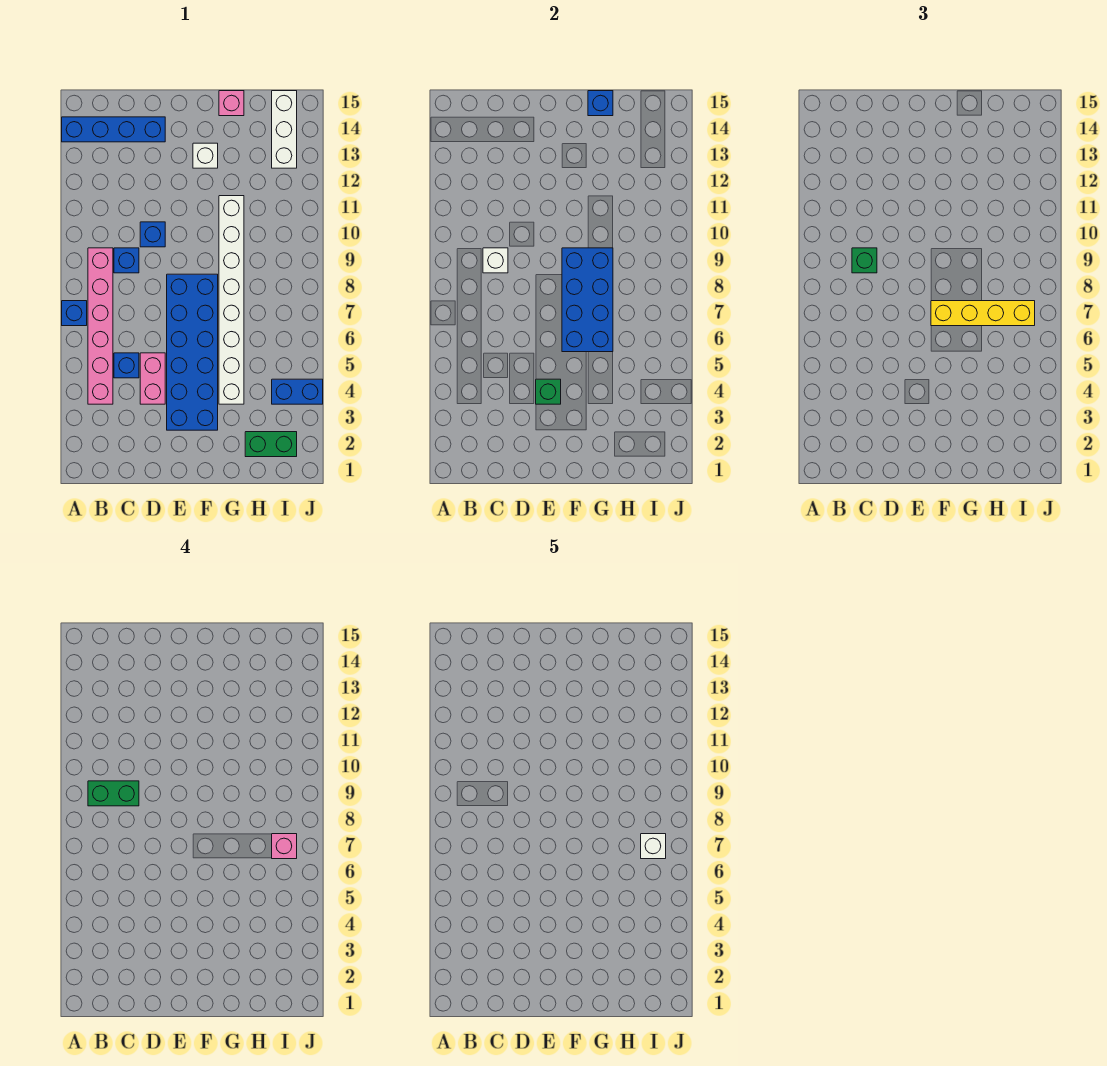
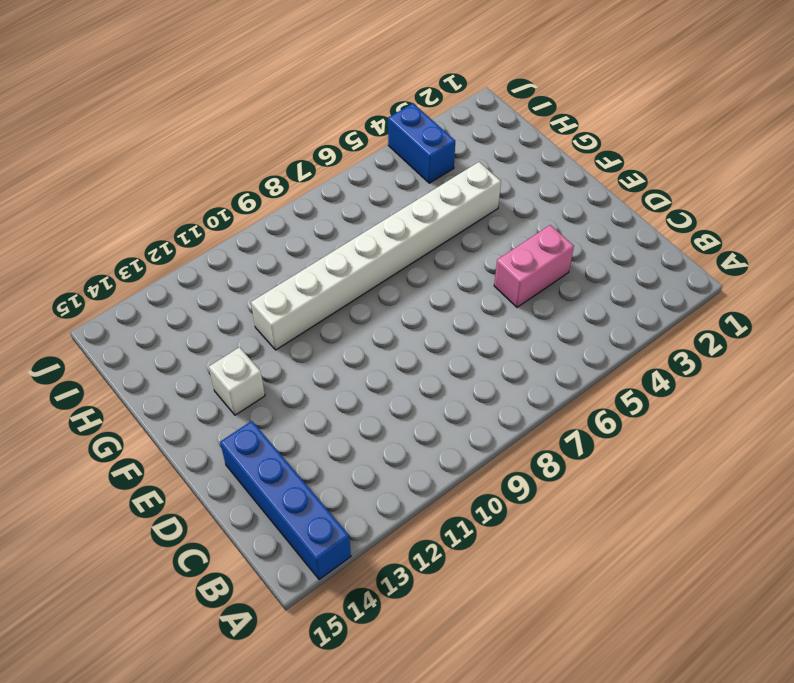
none -> blue 1x1 brick [62,301,87,326]
none -> pink 1x6 brick [88,248,113,404]
none -> blue 1x1 brick [114,353,139,378]

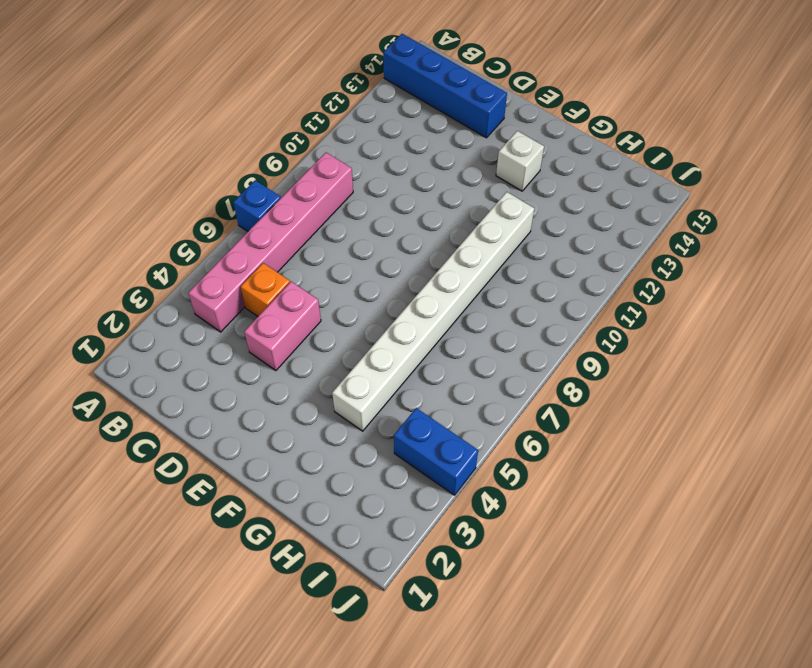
orange 1x1 brick [241,263,290,316] -> blue 1x1 brick [114,353,139,378]
none -> blue 1x1 brick [114,248,139,273]
none -> blue 1x1 brick [140,222,165,247]
none -> blue 2x6 brick [167,274,218,430]

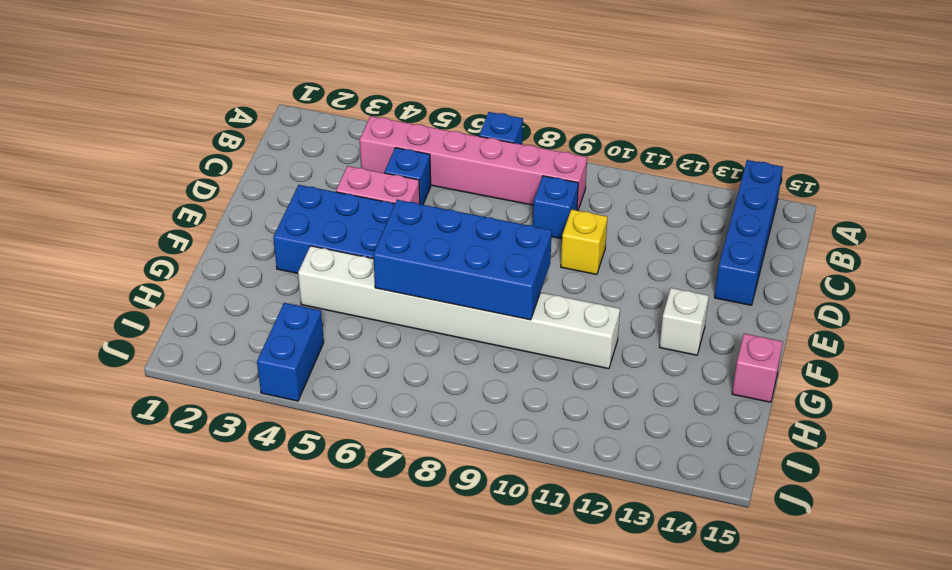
yellow 1x1 brick [561,209,607,275] -> blue 1x1 brick [140,222,165,247]
none -> green 1x2 brick [245,432,297,457]
none -> white 1x3 brick [272,91,297,168]
none -> white 1x1 brick [483,248,508,273]

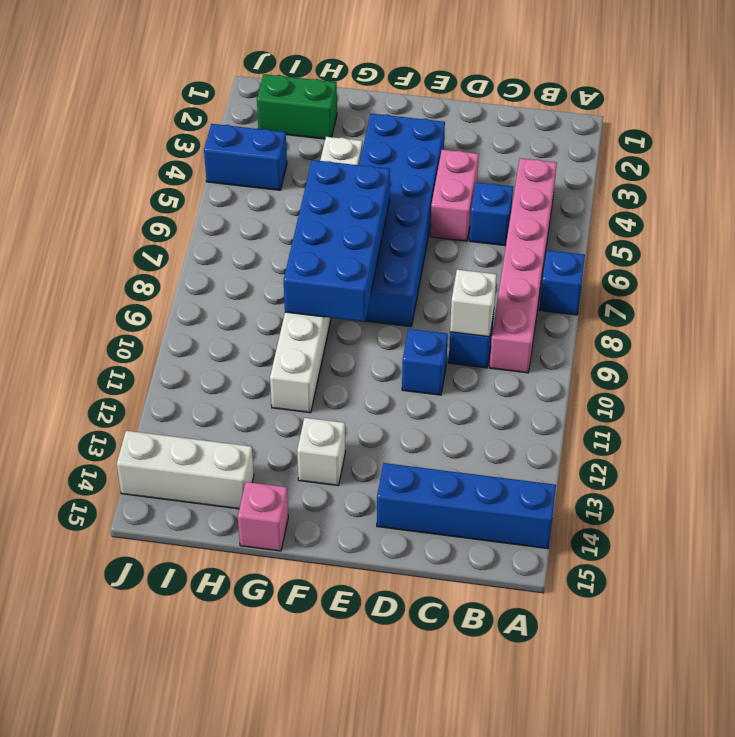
white 1x3 brick [117,431,254,509] -> white 1x3 brick turned to [272,91,297,168]
none -> green 1x1 brick [536,379,561,404]
none -> blue 1x1 brick [588,91,613,116]
none -> green 1x1 brick [852,248,877,273]

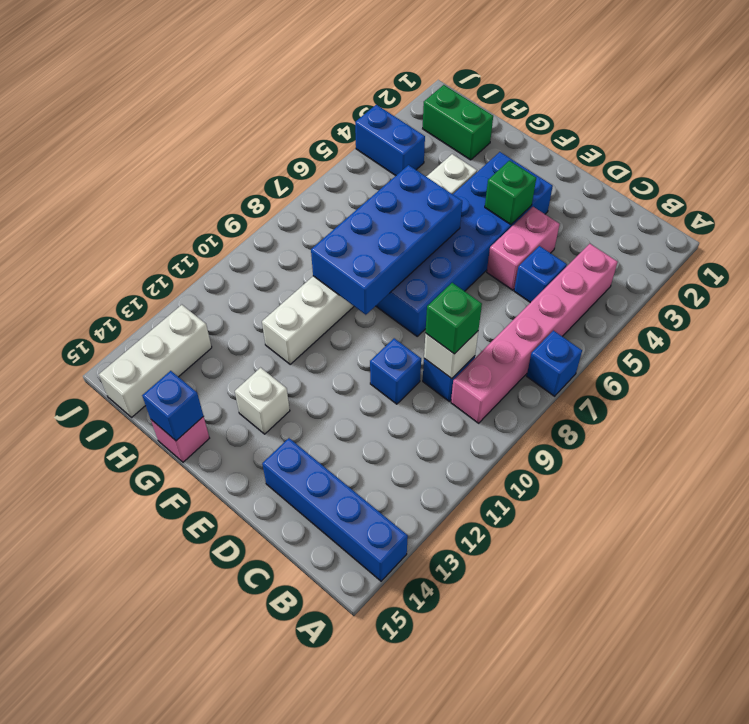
none -> yellow 1x4 brick [931,301,1035,326]
none -> green 1x2 brick [88,781,139,806]
none -> pink 1x1 brick [272,834,297,859]

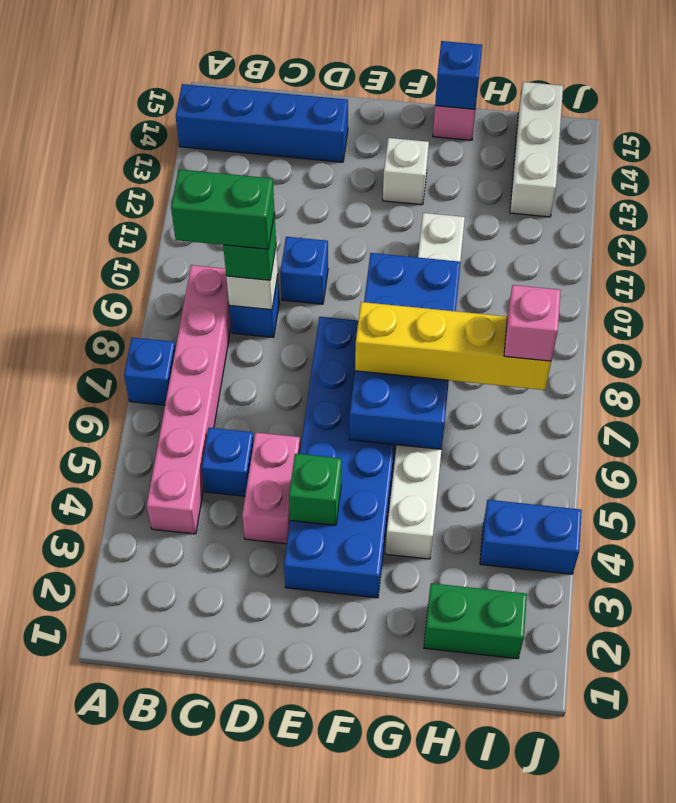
none -> white 1x1 brick [641,834,666,859]

